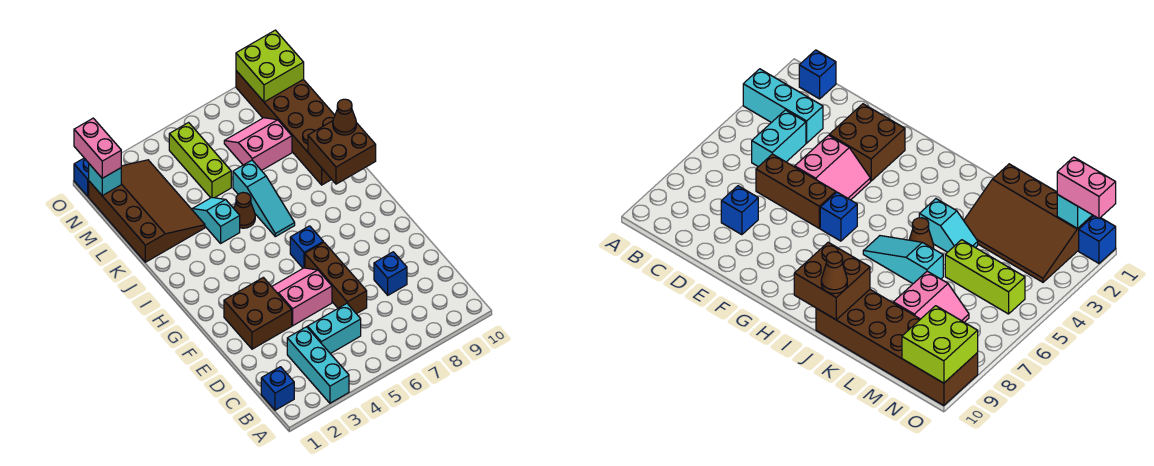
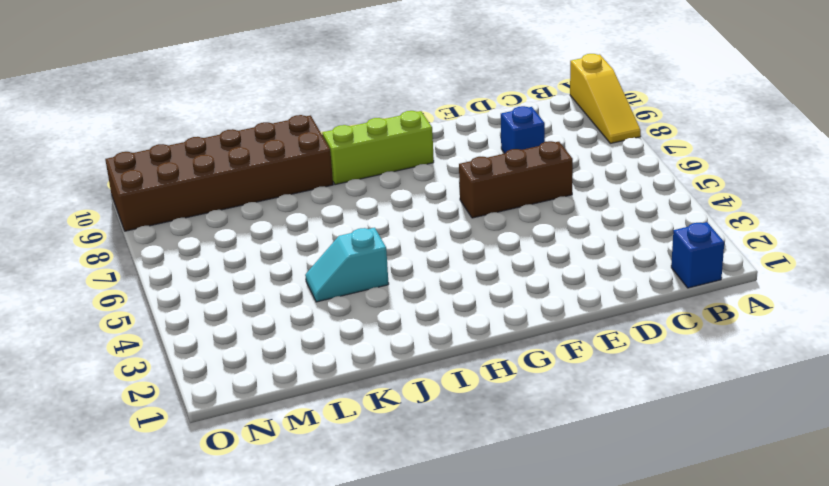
yellow 1x3 slope [570,54,641,143] -> none
lime 1x3 brick [322,111,434,185] -> lime 1x3 brick moved to [169,123,231,198]
none -> cyan 1x3 brick [287,327,349,403]
none -> cyan 1x2 brick [308,304,361,354]
none -> brown 2x2 brick [224,277,292,349]

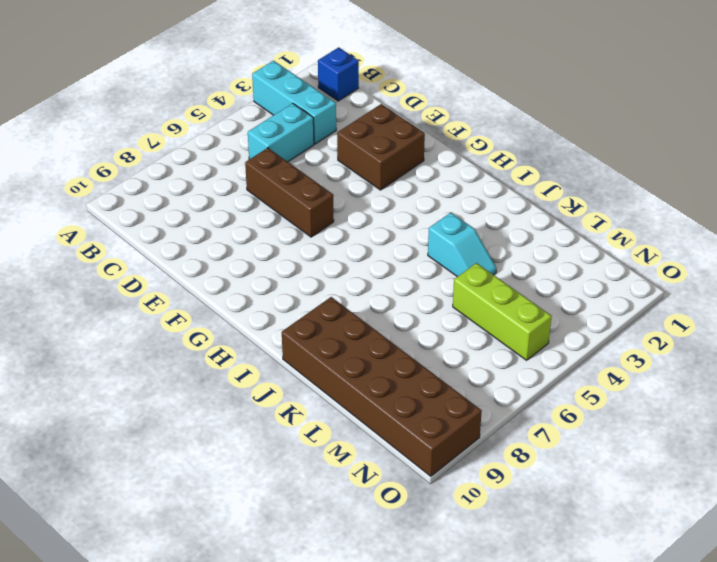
none -> blue 1x1 brick [374,252,407,295]
none -> pink 2x2 slope [272,268,332,326]
none -> blue 1x1 brick [290,226,323,268]

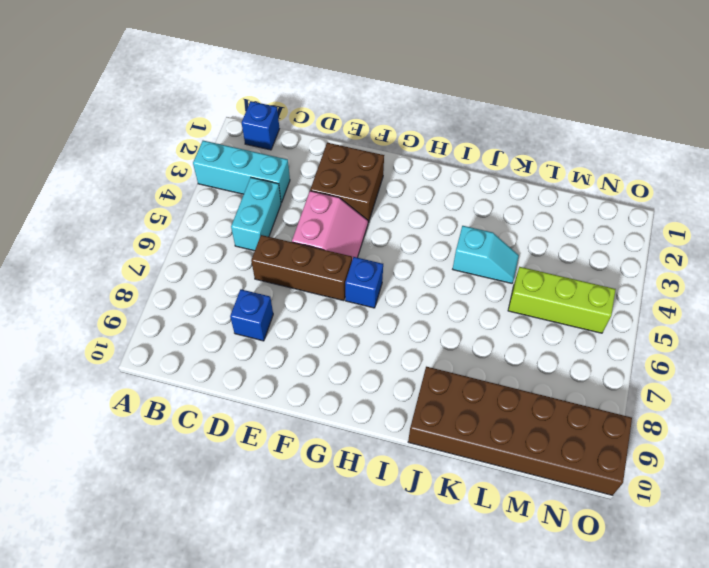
none -> cyan 1x3 slope [233,160,295,237]
none -> brown 1x1 cone [234,193,255,228]
none -> brown 3x4 slope [89,160,205,262]

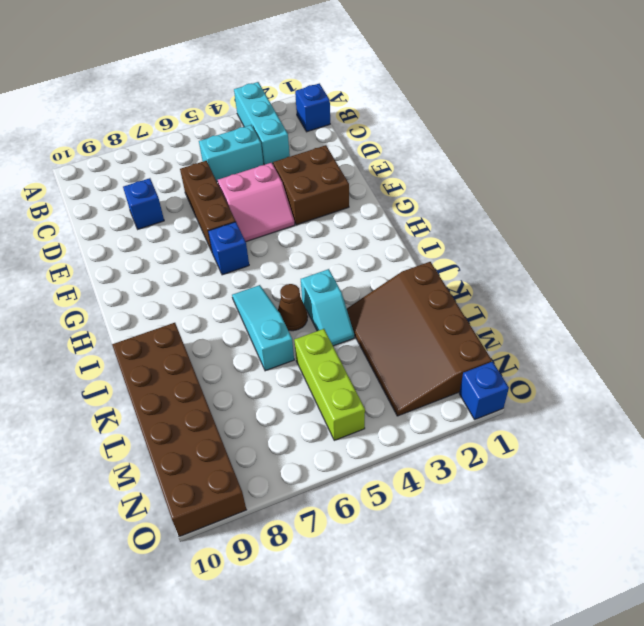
none -> pink 2x2 slope [224,118,292,171]
none -> brown 2x2 brick [308,121,376,184]
none -> cyan 1x1 brick [89,164,121,195]

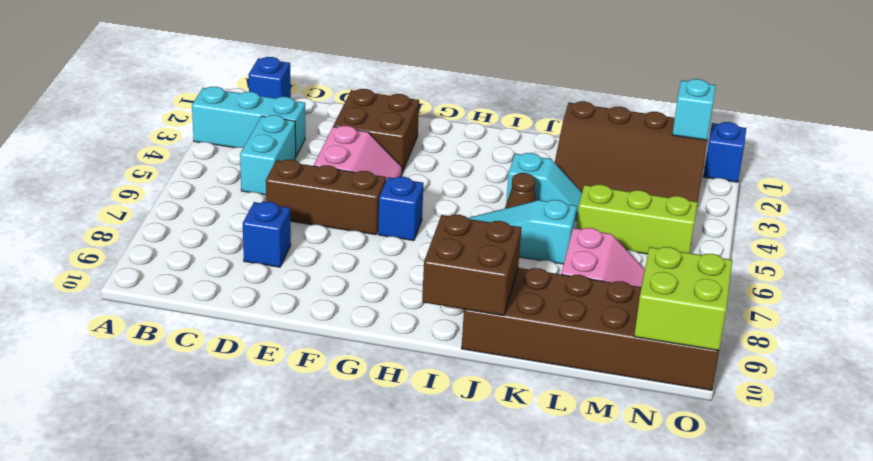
none -> brown 1x1 cone [333,99,356,135]
none -> pink 1x2 brick [74,118,121,178]

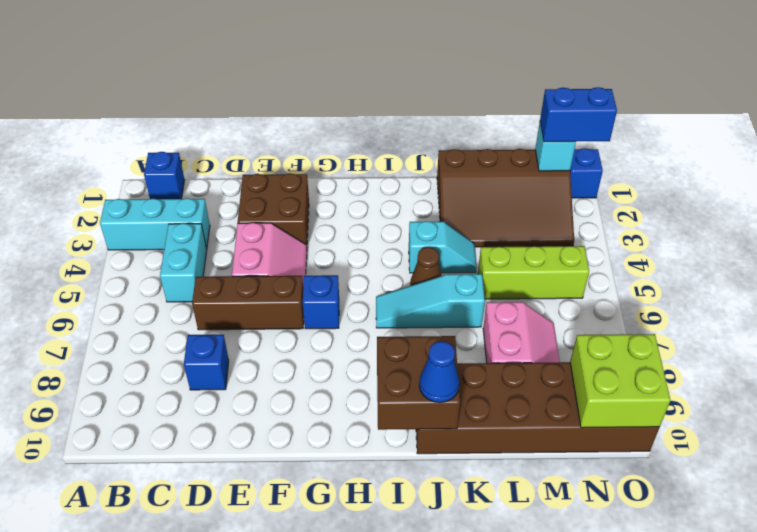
blue 1x1 cone [419,341,459,403] -> brown 1x1 cone [333,99,356,135]
blue 1x2 brick [540,87,617,142] -> pink 1x2 brick [74,118,121,178]

